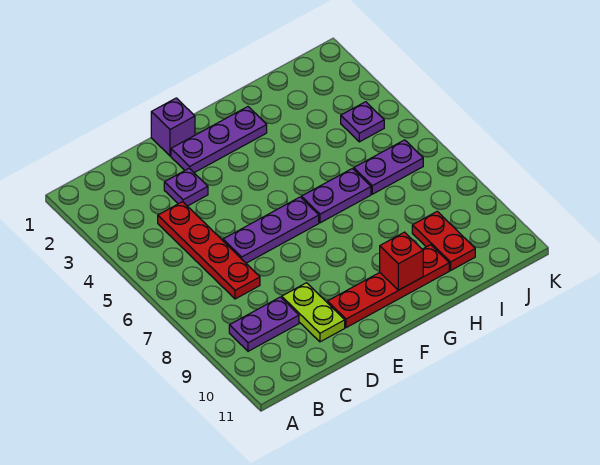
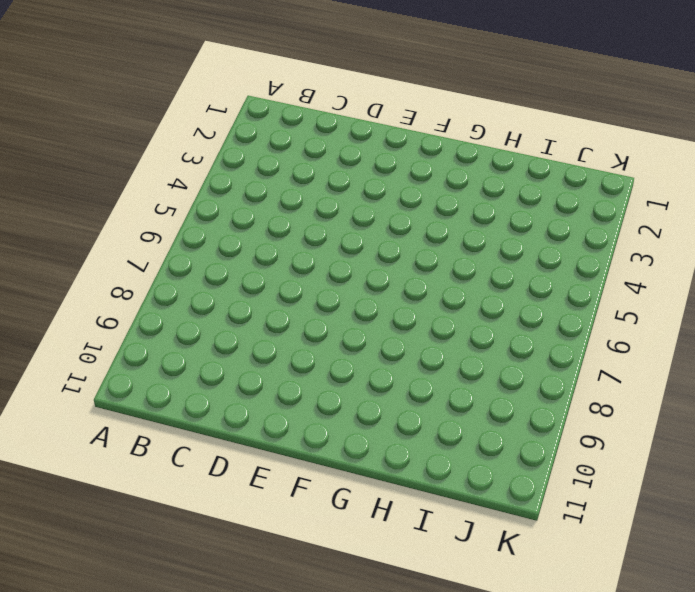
none -> purple 1x2 plate [229,297,299,351]
none -> red 1x4 plate [158,202,260,299]
none -> purple 1x1 plate [164,168,208,206]

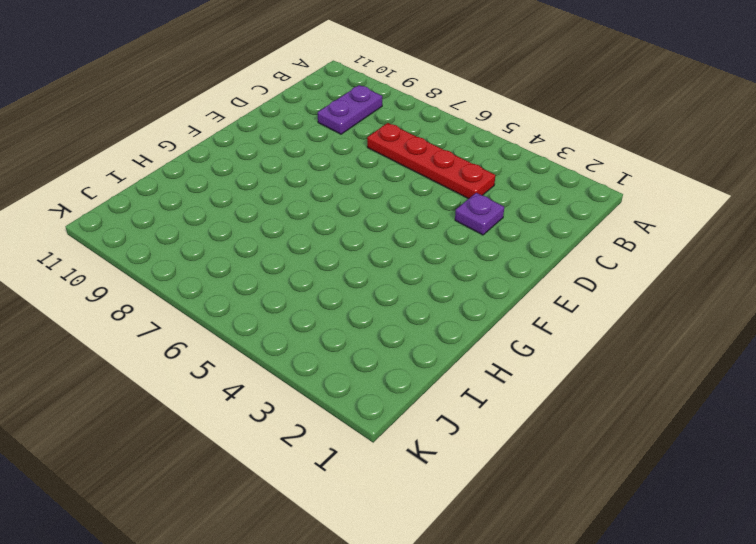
none -> purple 1x3 plate [223,197,319,263]
none -> lime 1x2 plate [282,283,345,342]
none -> purple 1x1 brick [151,98,195,156]

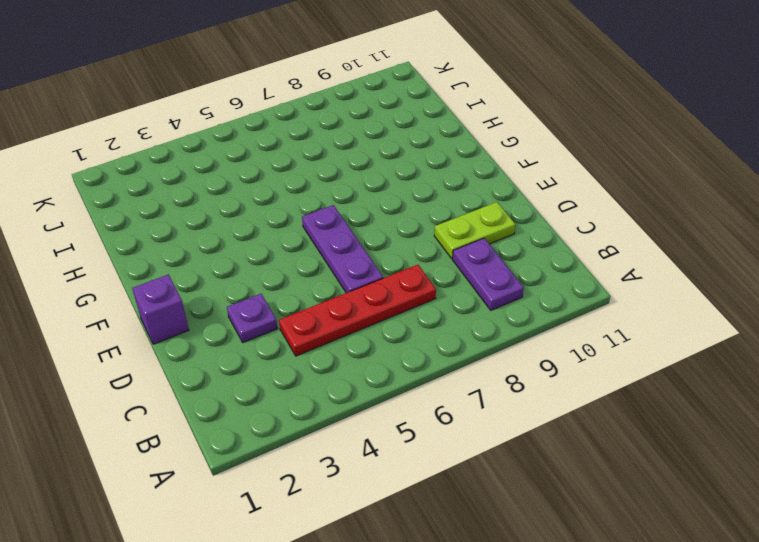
none -> purple 1x3 plate [171,107,267,173]
none -> red 1x4 plate [327,245,449,328]
none -> purple 1x2 plate [301,169,371,223]

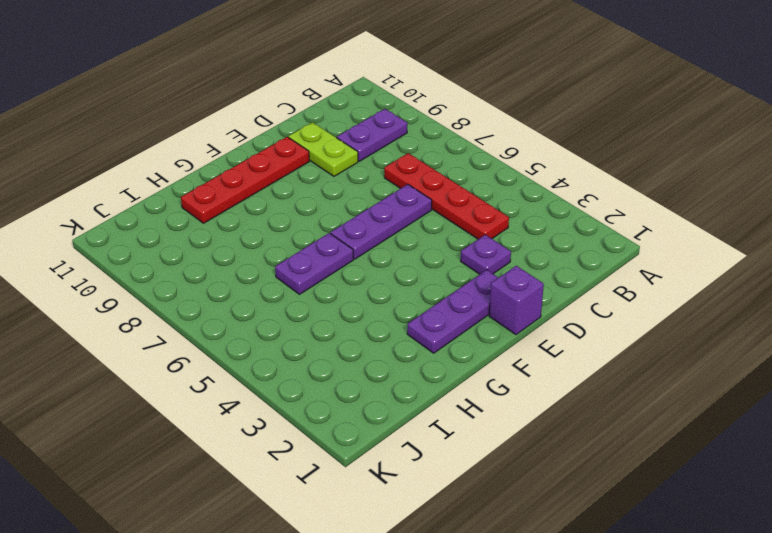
none -> purple 1x2 plate [354,140,423,194]
none -> red 1x2 plate [412,211,475,270]
none -> purple 1x1 plate [341,102,384,142]

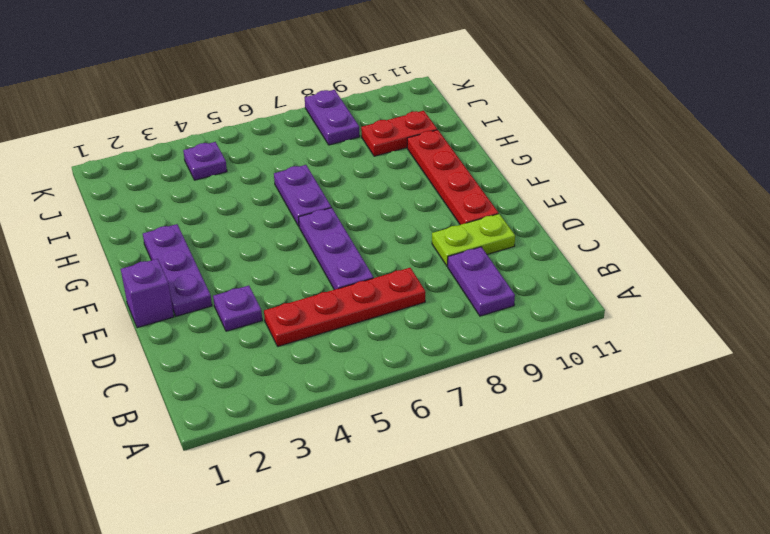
purple 1x2 plate [305,90,360,145] -> purple 1x2 plate moved to [354,140,423,194]
none -> red 1x1 brick [380,232,423,290]

